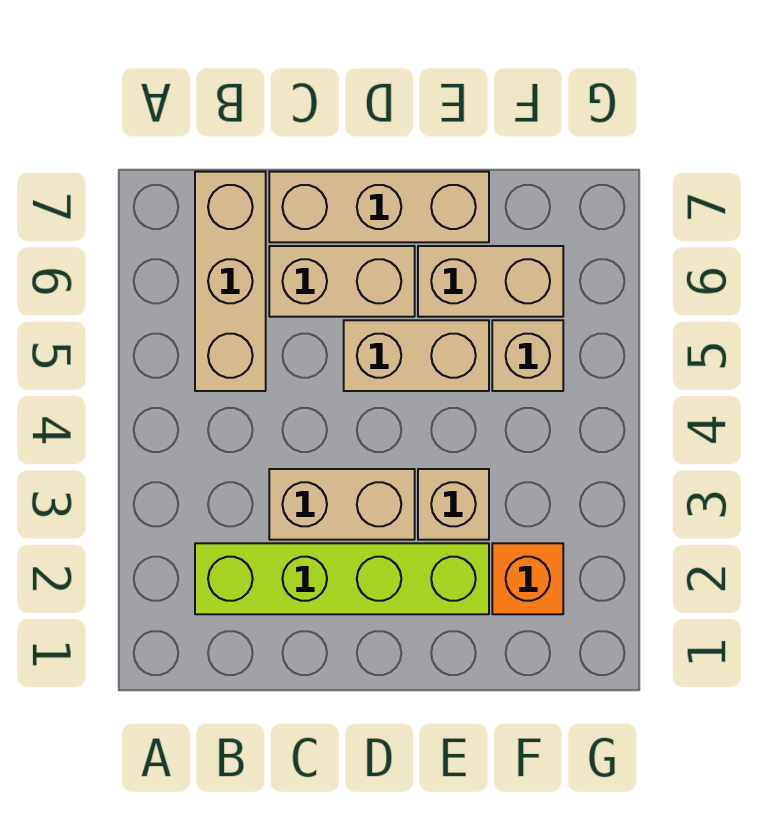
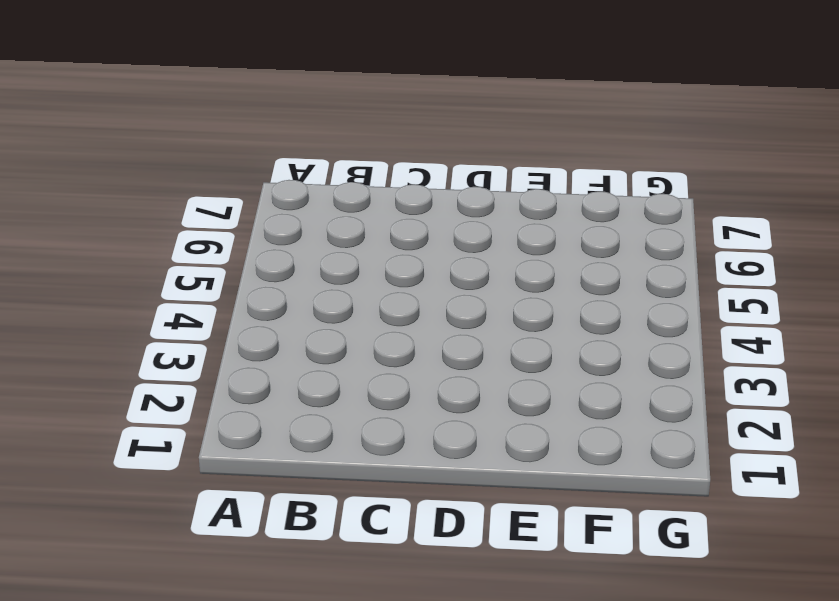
none -> lime 1x4 brick [195,543,489,614]
none -> tan 1x3 brick [195,172,266,391]

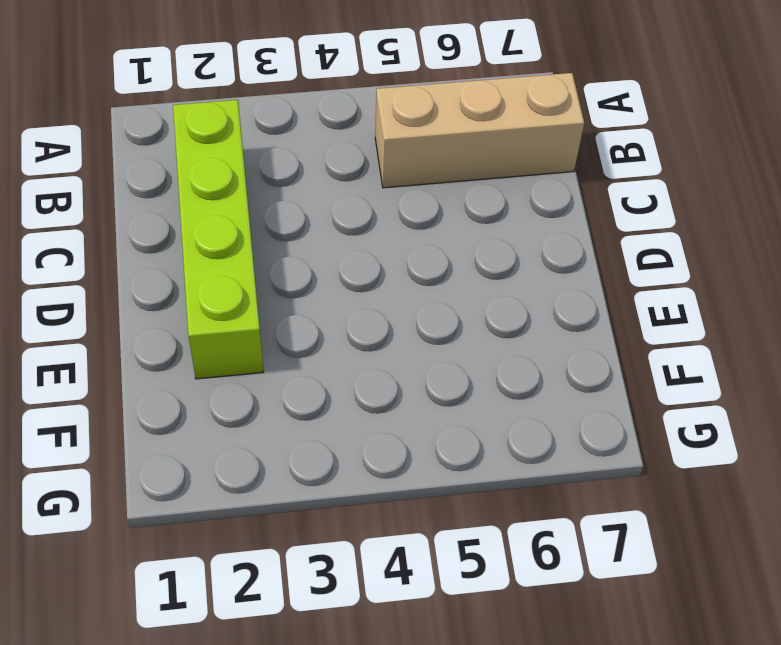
none -> tan 1x2 brick [269,469,415,540]
none -> tan 1x2 brick [269,246,415,317]

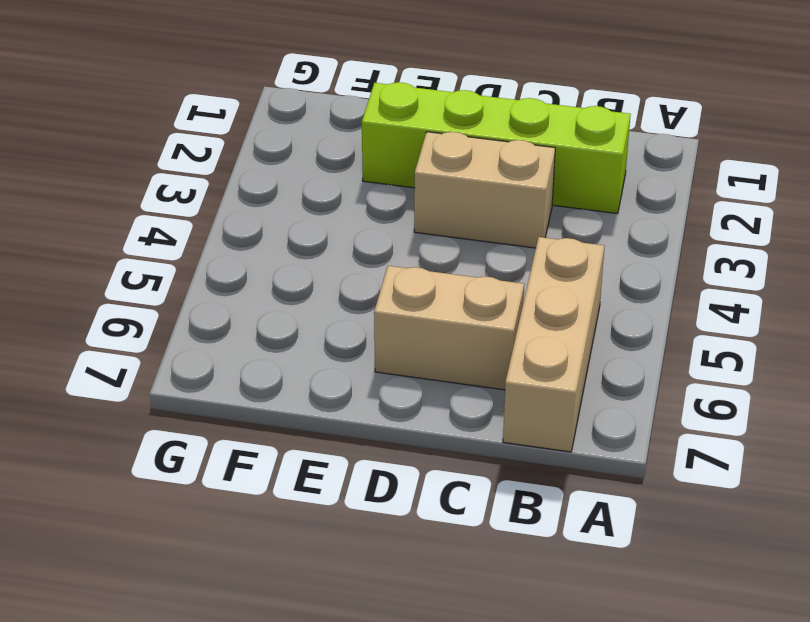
none -> tan 1x3 brick [269,172,489,242]
none -> tan 1x2 brick [344,320,489,391]

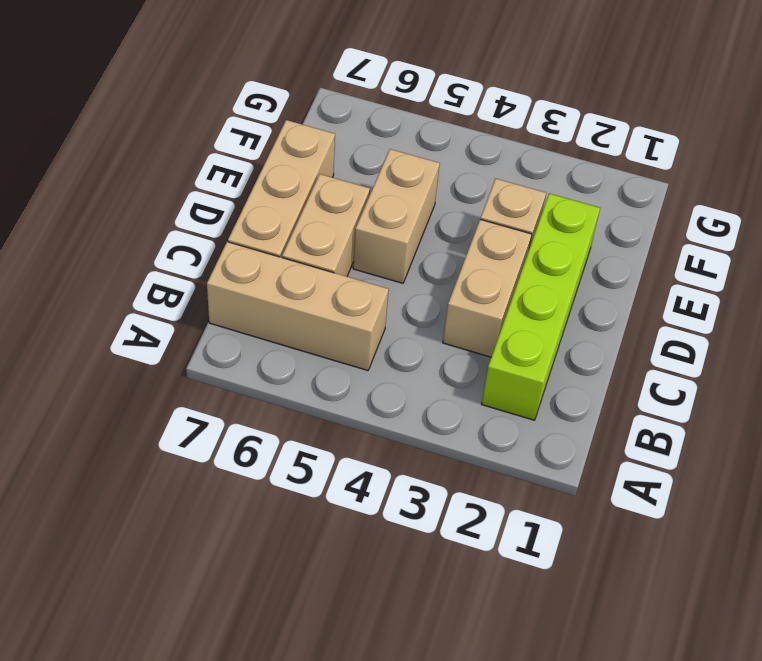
none -> tan 1x2 brick [418,246,563,317]
none -> orange 1x1 brick [492,543,563,614]

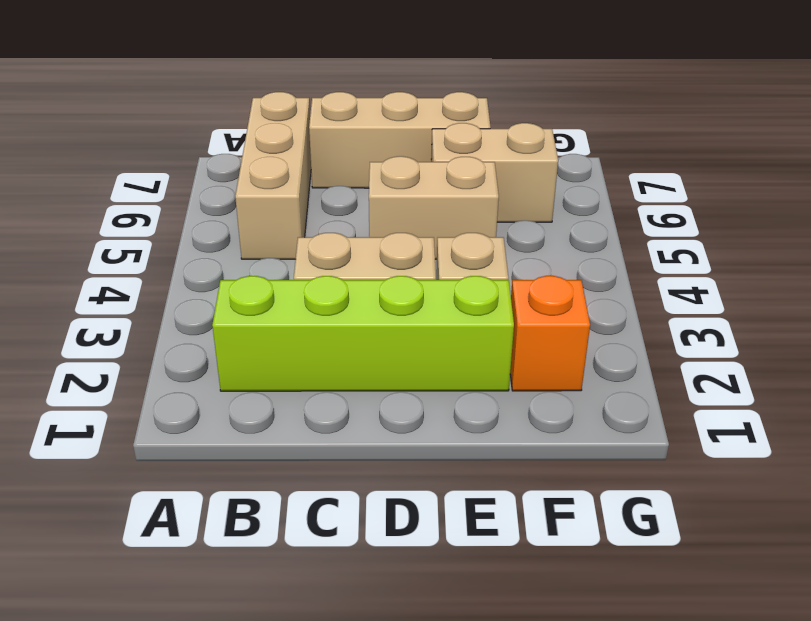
none -> tan 1x2 brick [269,246,415,317]
none -> tan 1x1 brick [492,320,563,391]

